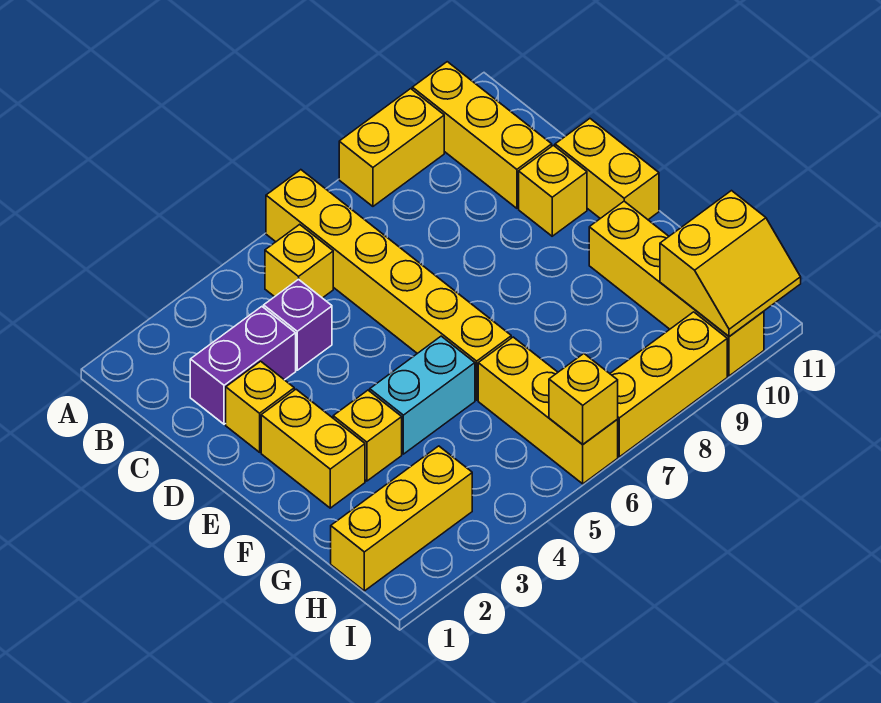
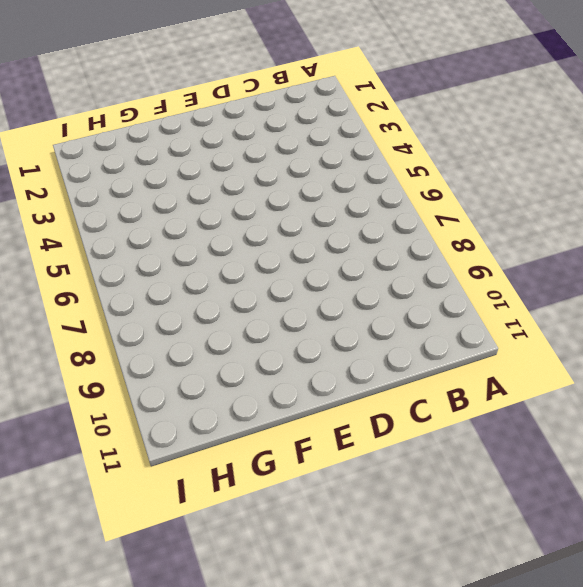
none -> yellow 1x6 brick [266,170,511,400]
none -> yellow 1x2 brick [339,89,444,206]
none -> yellow 1x3 brick [412,62,552,208]

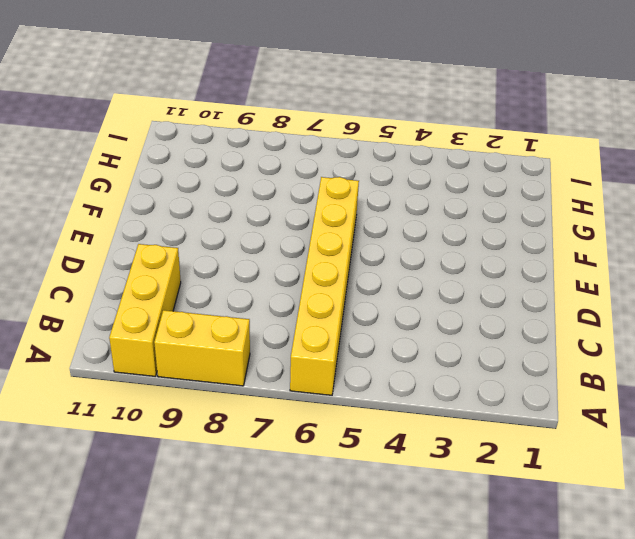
none -> yellow 1x1 brick [265,224,333,298]
none -> purple 1x2 brick [190,307,296,424]
none -> purple 1x1 brick [264,279,332,370]

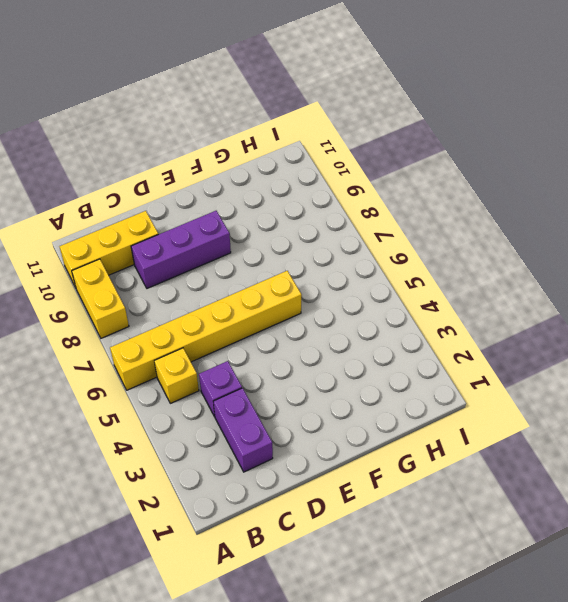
purple 1x3 brick [131,210,231,288] -> none
none -> yellow 1x1 brick [226,361,294,452]
none -> yellow 1x1 brick [519,145,587,236]
none -> yellow 1x2 brick [555,119,659,220]

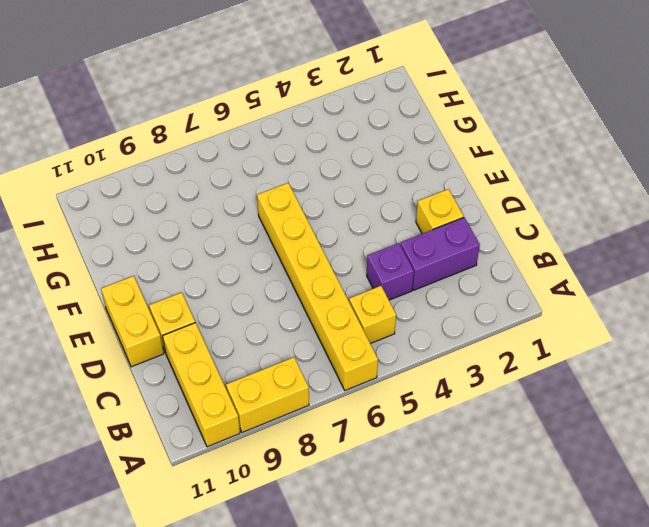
none -> yellow 1x2 brick [261,389,365,508]
none -> yellow 1x1 brick [333,390,402,481]
none -> cyan 1x2 brick [370,336,475,454]

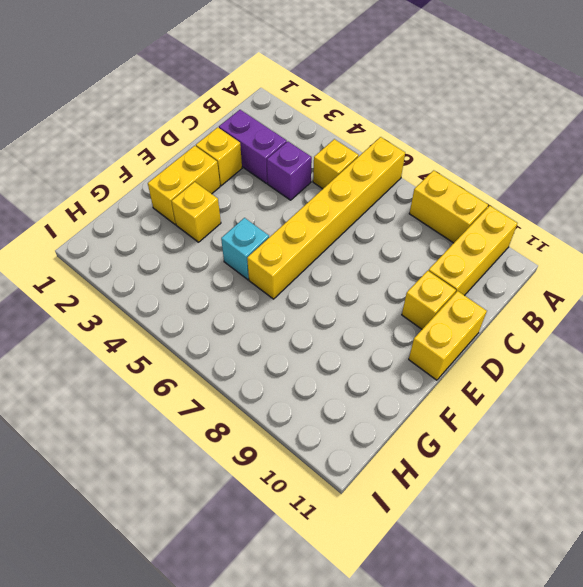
cyan 1x1 brick [221,218,269,280] -> cyan 1x2 brick [370,336,475,454]
none -> yellow 1x4 brick [589,201,764,376]
none -> yellow 1x3 brick [478,337,618,484]
none -> yellow 1x3 brick [331,446,472,591]

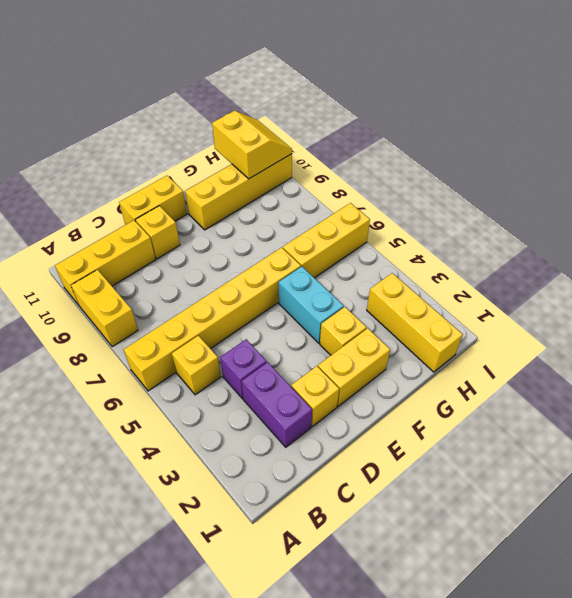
none -> yellow 1x3 brick [610,312,727,457]
none -> yellow 1x1 brick [549,354,618,444]

